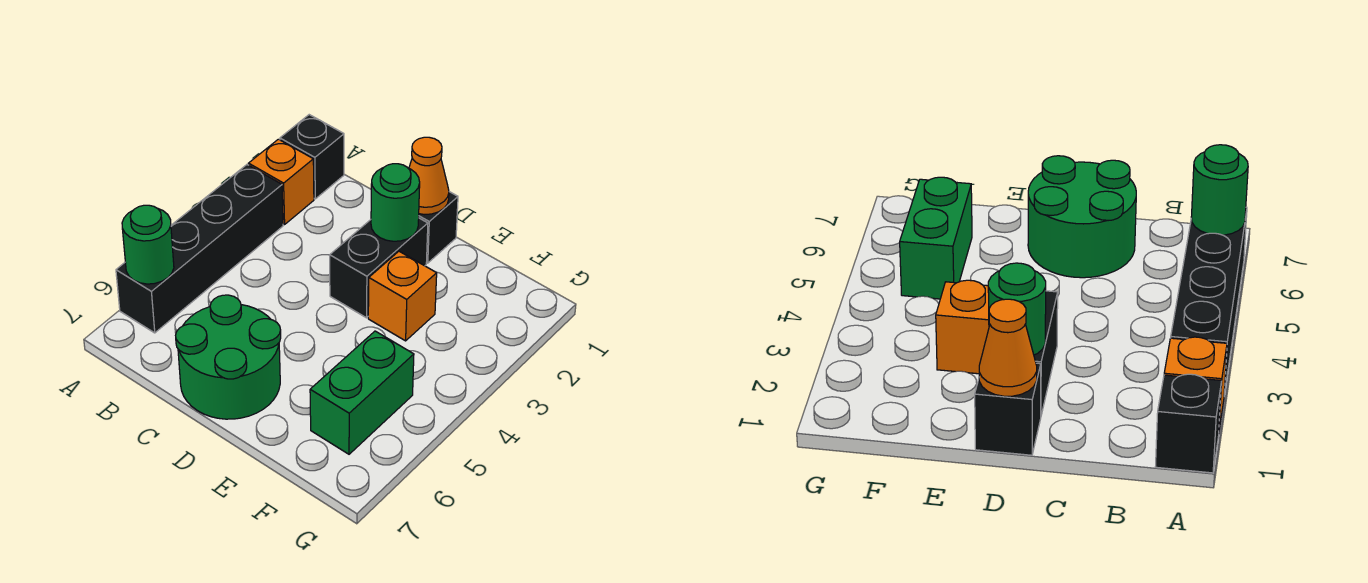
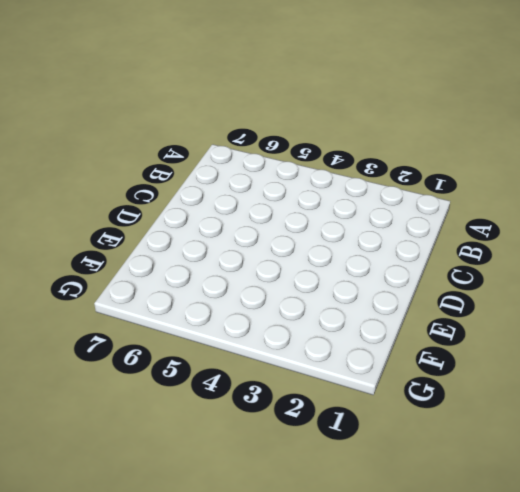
none -> black 1x1 brick [280,115,344,199]
none -> orange 1x1 brick [248,139,314,225]

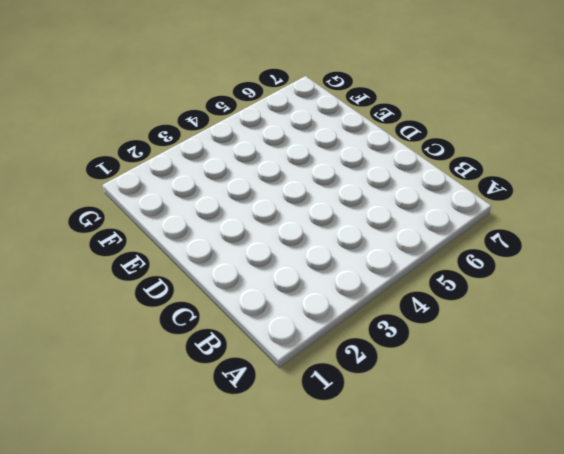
none -> black 1x1 brick [280,115,344,199]
none -> orange 1x1 brick [248,139,314,225]

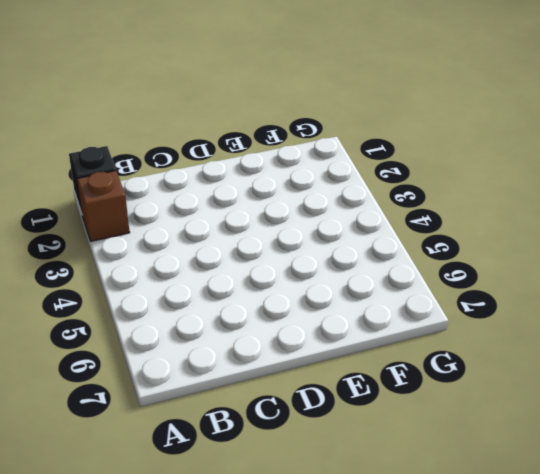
brown 1x1 brick [77,171,130,241] -> orange 1x1 brick [248,139,314,225]
none -> black 1x4 brick [116,165,283,333]
none -> green 2x2 round brick [176,295,281,419]

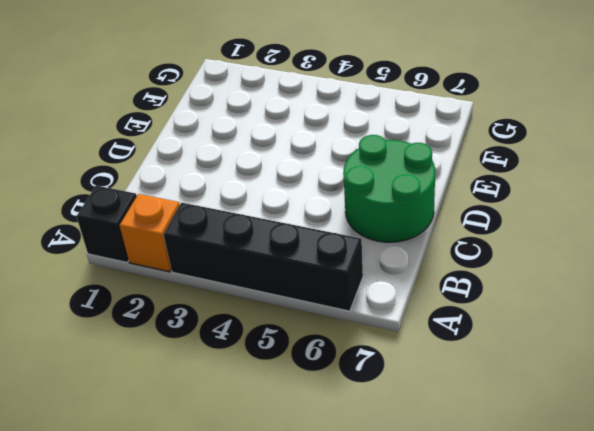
none -> black 1x1 brick [419,192,458,263]
none -> black 1x2 brick [330,218,428,318]

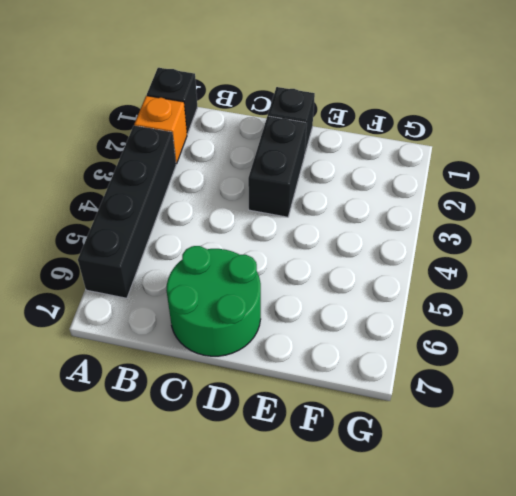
none -> orange 1x1 brick [368,251,437,341]
none -> green 1x2 brick [310,331,414,454]

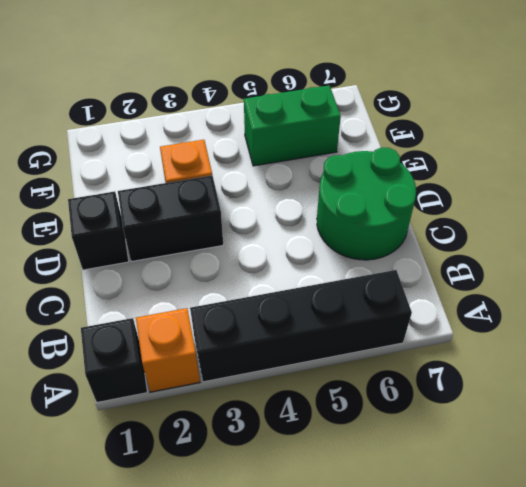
none -> green 1x1 round brick [122,205,174,284]
none -> orange 1x1 cone [409,137,449,215]

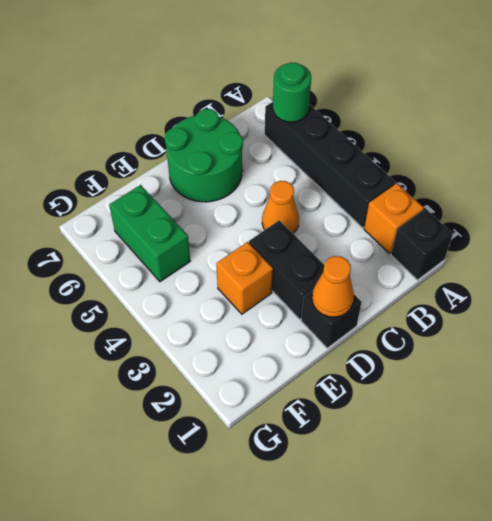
orange 1x1 cone [262,181,299,233] -> none
none -> green 1x1 round brick [371,164,420,241]

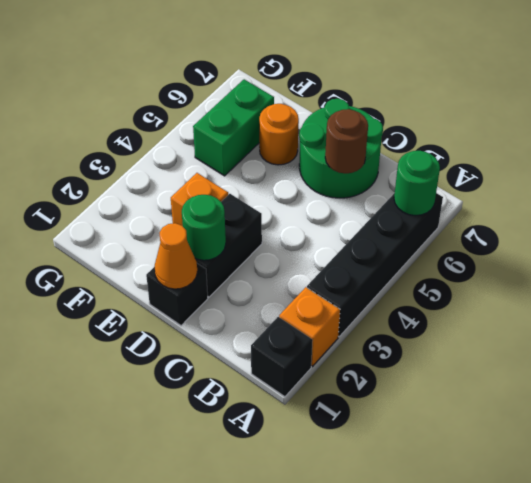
brown 1x1 round brick [325,109,368,173] -> none
orange 1x1 round brick [259,104,299,165] -> none

